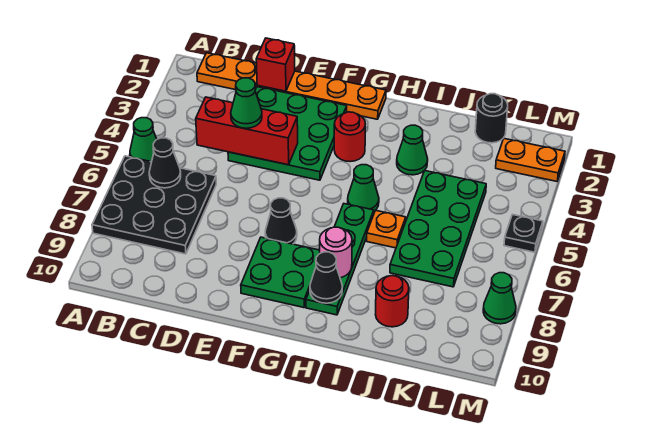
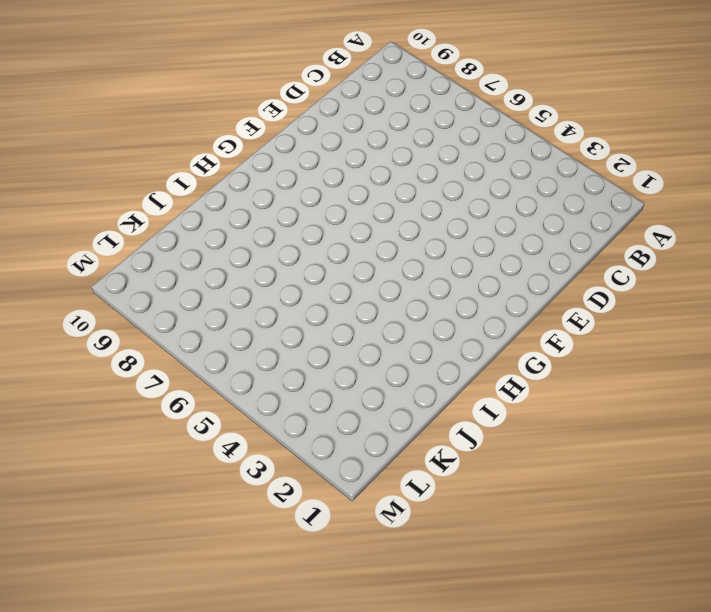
none -> green 1x1 cone [130,118,157,162]
none -> black 3x3 plate [92,156,216,254]
none -> orange 1x6 plate [197,53,386,119]

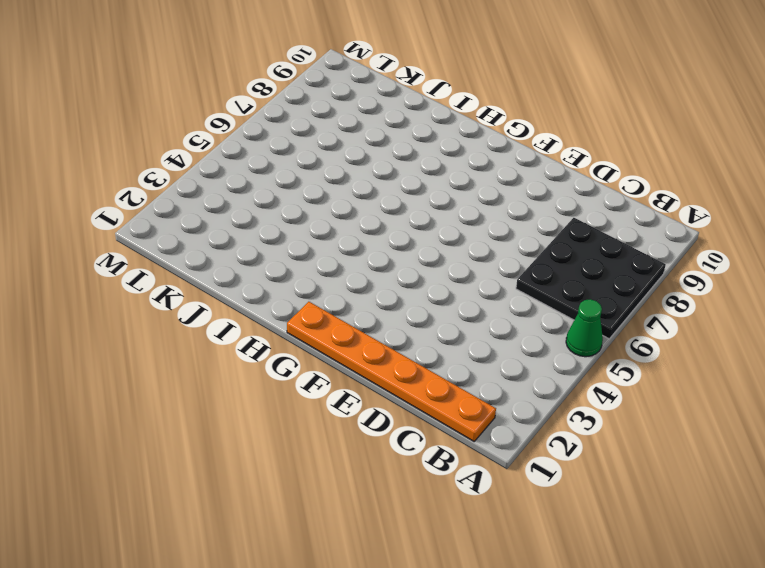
none -> green 3x3 plate [228,87,347,180]
none -> black 1x1 cone [265,198,297,244]
none -> green 2x2 plate [241,237,320,308]

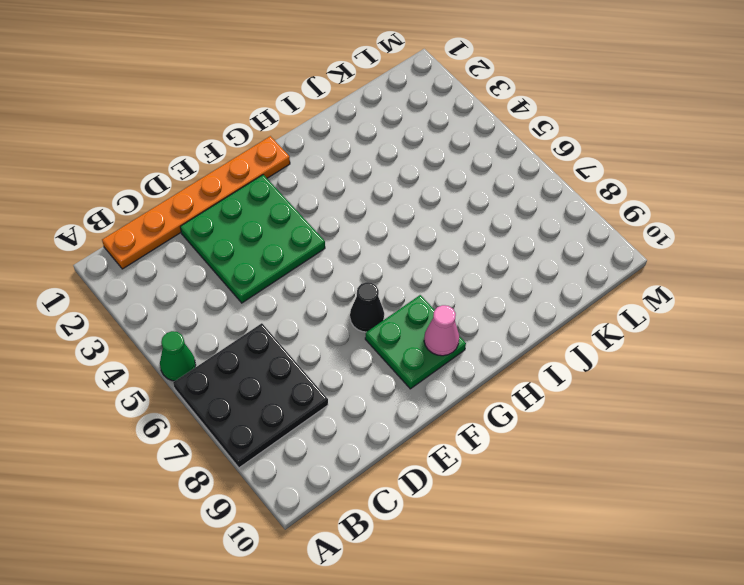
pink 1x1 cone [424,305,459,356] -> none
none -> red 1x1 round brick [334,112,366,162]
none -> green 1x1 cone [348,165,379,211]
none -> green 1x4 plate [306,204,374,315]

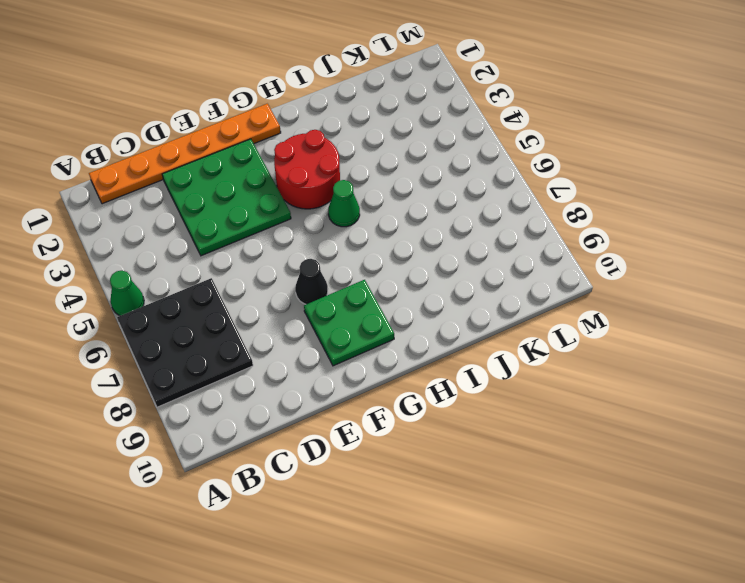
red 2x2 round brick [274,130,340,209] -> red 1x1 round brick [334,112,366,162]
none -> green 1x4 plate [306,204,374,315]
none -> green 1x1 cone [397,125,428,175]
none -> orange 1x1 plate [367,210,406,248]

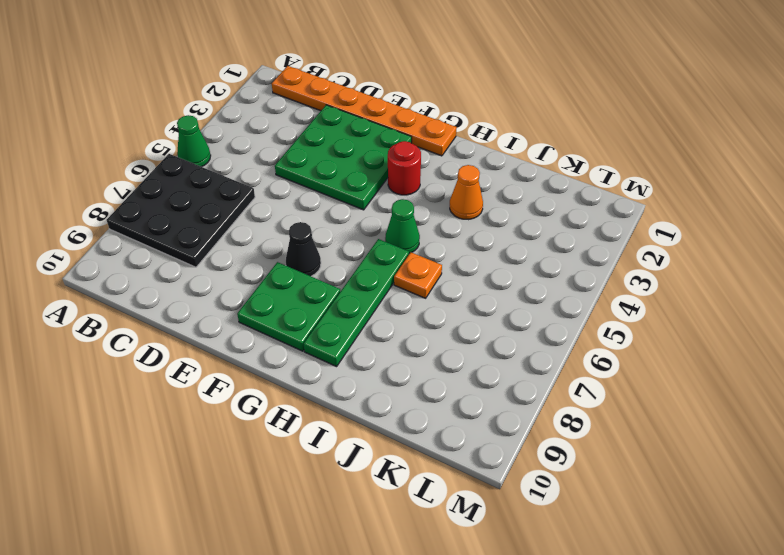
orange 1x1 cone [450,165,483,220] -> green 1x1 cone [397,125,428,175]
none -> green 2x4 plate [390,171,486,287]
none -> red 1x1 round brick [376,276,409,327]
none -> black 1x1 round brick [475,94,508,143]

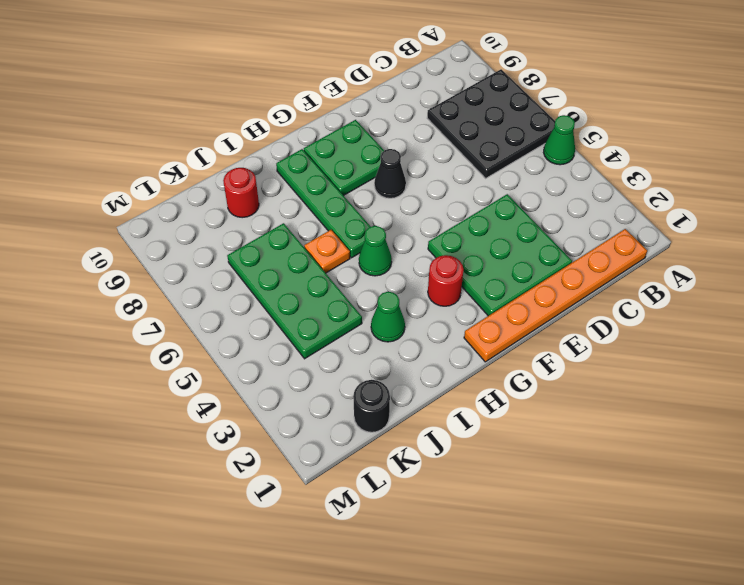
none -> orange 1x2 plate [496,139,565,181]
none -> black 1x1 plate [504,215,543,252]
none -> green 1x1 cone [483,273,516,324]

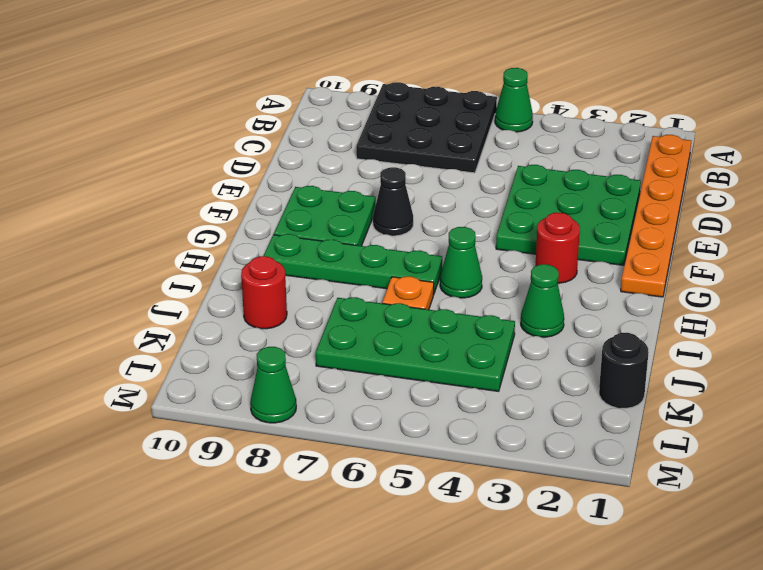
none -> orange 1x2 plate [496,139,565,181]
none -> black 1x1 plate [504,215,543,252]
none -> black 1x1 cone [149,138,181,188]

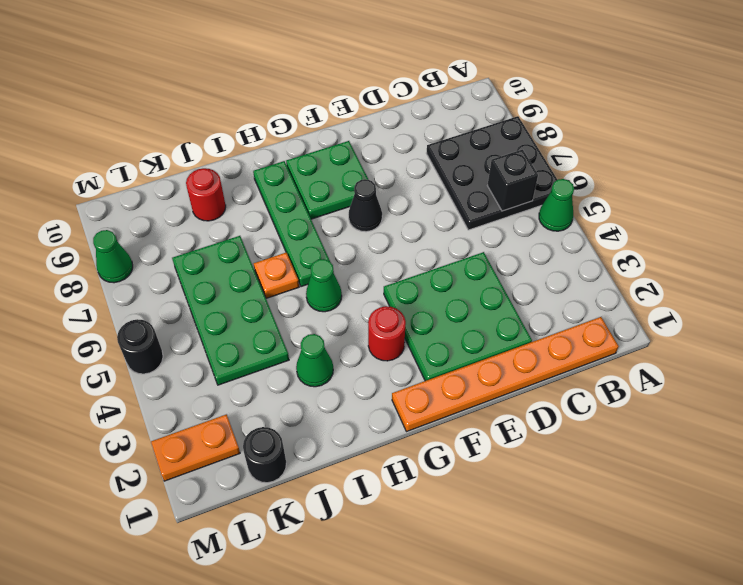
black 1x1 brick [487,150,538,211] -> black 1x1 cone [149,138,181,188]
black 1x1 round brick [117,319,163,374] -> black 1x1 plate [504,215,543,252]
none -> red 1x3 brick [196,97,298,165]
none -> red 1x1 brick [256,38,295,91]
none -> pink 1x1 round brick [320,227,352,278]

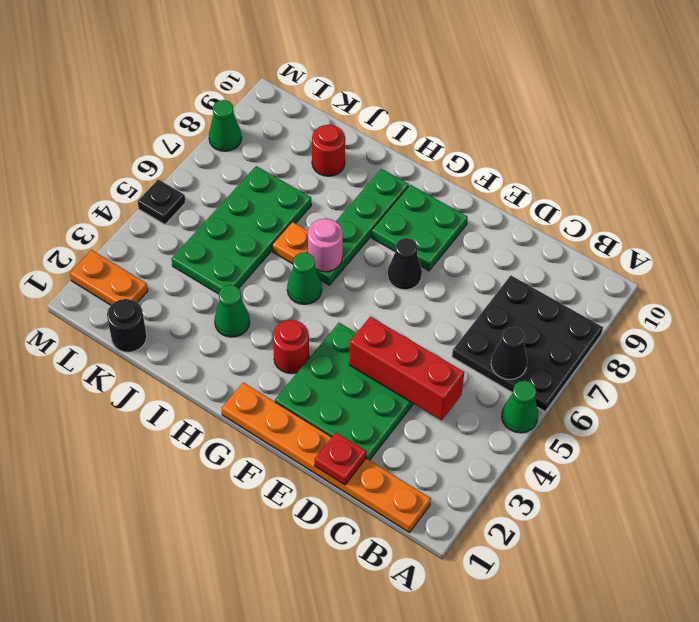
red 1x1 plate [315,433,366,485] -> red 1x1 brick [256,38,295,91]
pink 1x1 round brick [308,219,343,272] -> pink 1x1 round brick moved to [320,227,352,278]
none -> black 1x1 cone [310,252,342,303]
none -> green 1x1 cone [231,78,262,128]

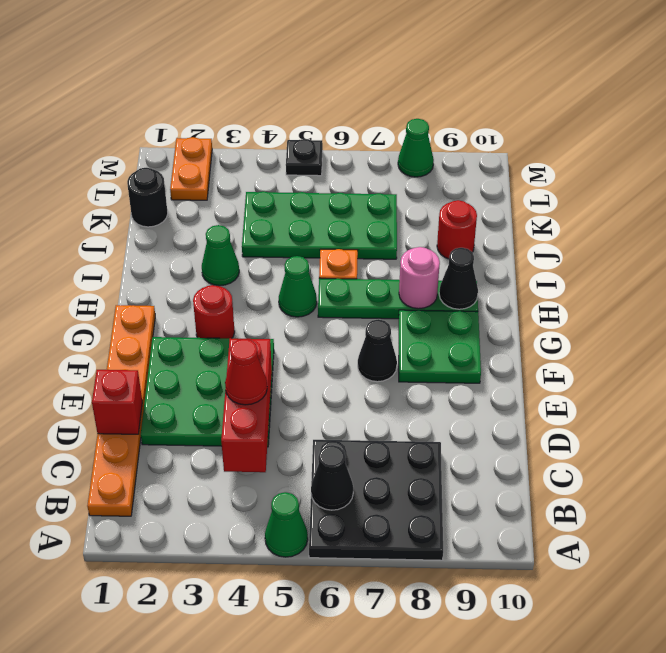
red 1x1 cone [225,339,267,405] -> green 1x1 cone [231,78,262,128]

